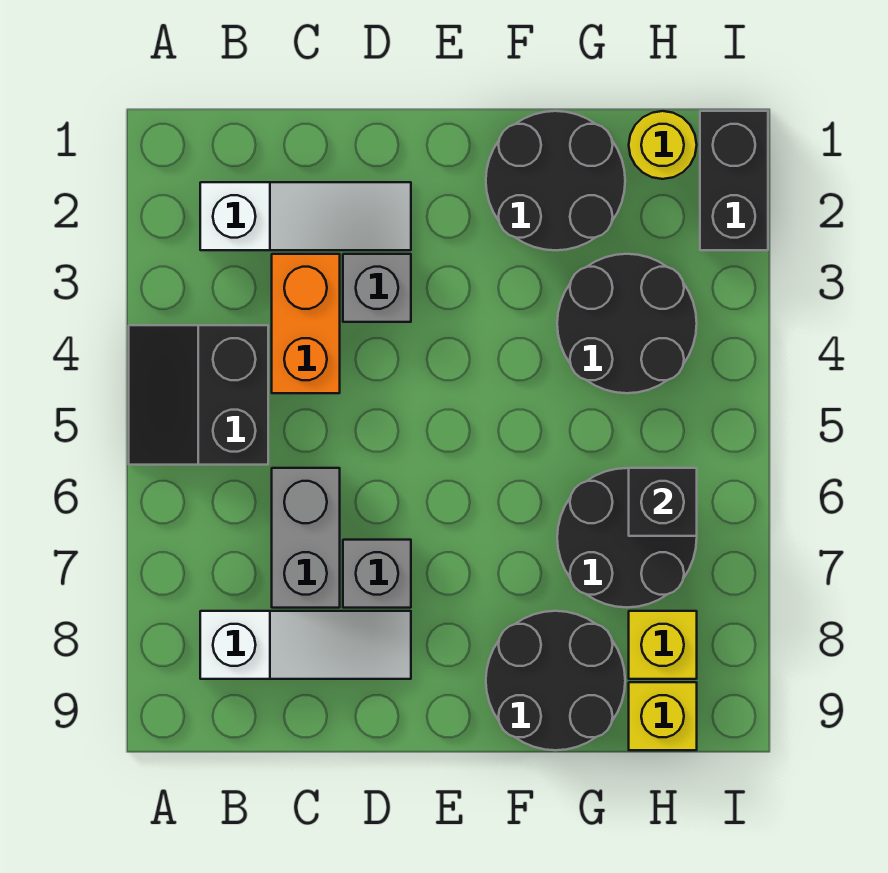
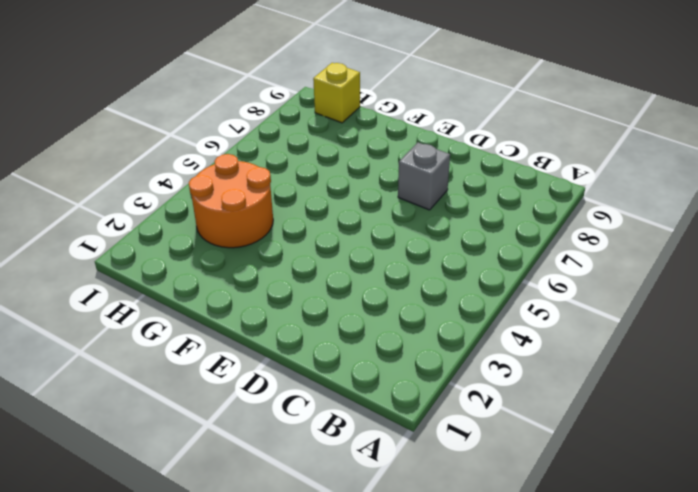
orange 2x2 round brick [189,154,273,248] -> black 2x2 round brick [557,254,697,393]
none -> black 2x2 slope [129,325,268,465]
none -> white 1x3 slope [200,182,411,250]
none -> white 1x3 slope [200,611,411,679]

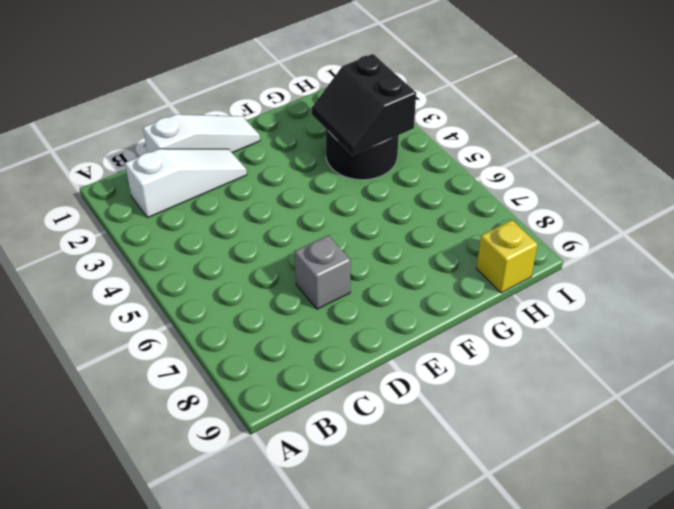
white 1x3 slope [143,114,260,153] -> white 1x3 slope moved to [200,611,411,679]
black 2x2 slope [312,54,416,155] -> black 2x2 slope moved to [129,325,268,465]
none -> orange 1x2 brick [272,254,340,393]
none -> grey 1x2 brick [272,468,340,608]
none -> grey 1x1 brick [343,254,411,322]

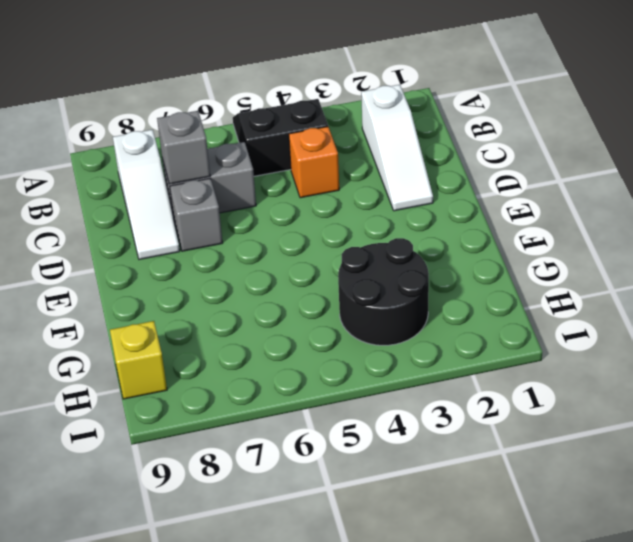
orange 1x1 brick [289,127,339,198] -> orange 1x2 brick [272,254,340,393]
grey 1x1 brick [157,111,210,184] -> grey 1x1 brick moved to [343,254,411,322]
none -> black 2x2 round brick [486,111,625,250]
none -> black 2x2 round brick [486,611,625,750]
none -> black 2x2 round brick [557,468,697,607]

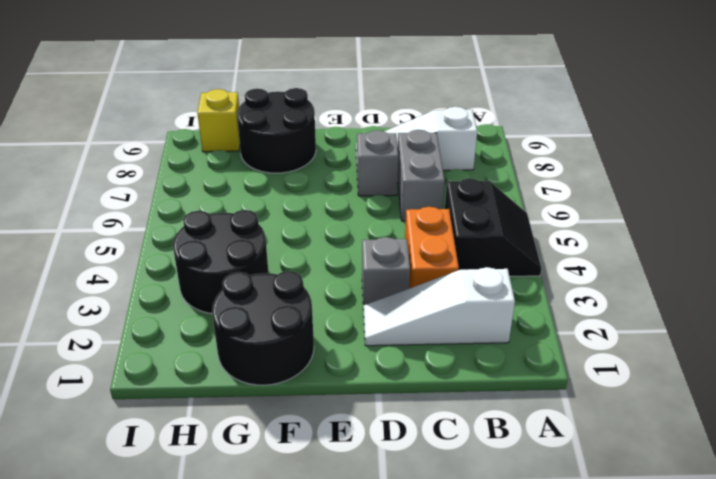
none -> black 2x2 round brick [557,468,697,607]
none -> yellow 1x1 round brick [629,111,697,179]
none -> yellow 1x1 brick [629,611,697,679]

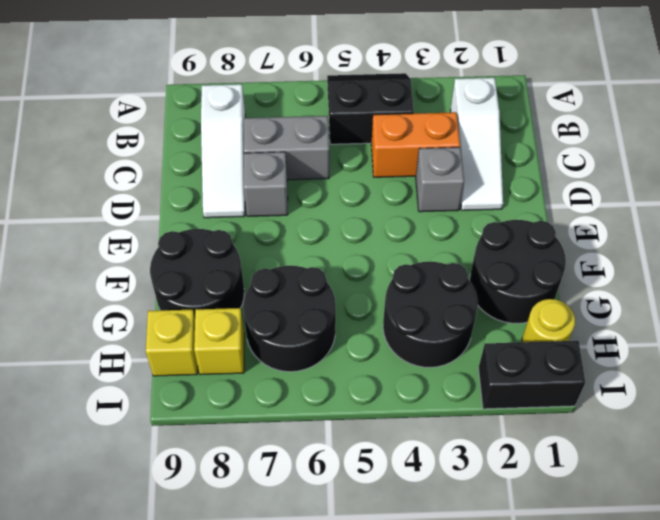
none -> black 1x1 brick [629,468,697,536]

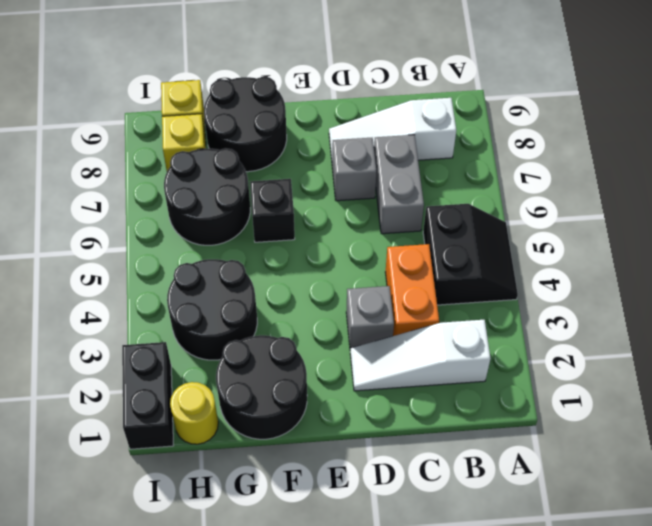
black 1x1 brick [250,179,295,242] -> black 1x1 brick moved to [629,468,697,536]

